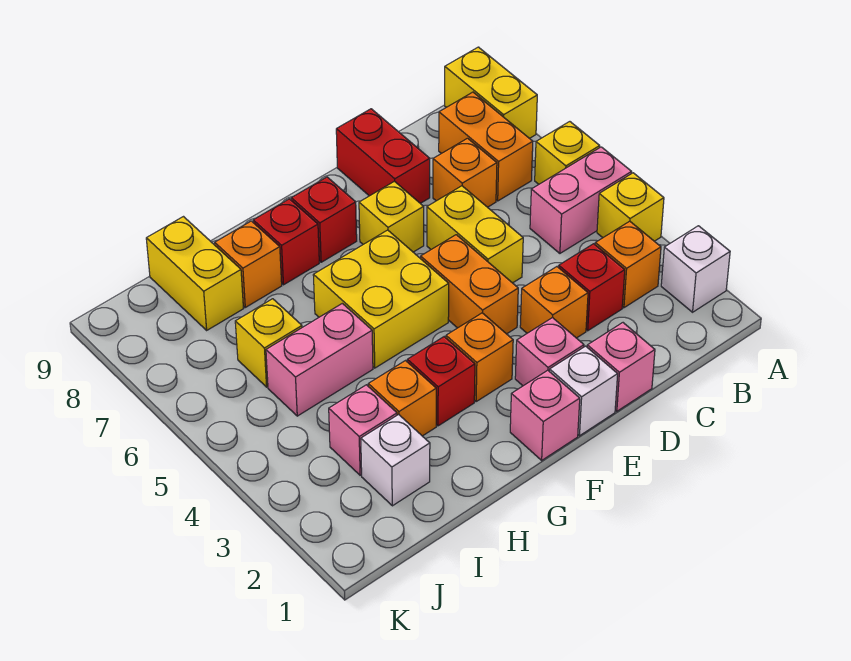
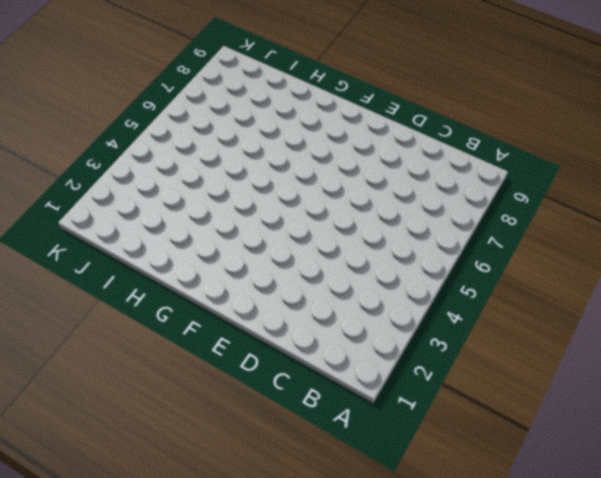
none -> white 1x1 brick [661,226,730,312]
none -> yellow 1x1 brick [597,173,664,241]
none -> pink 1x2 brick [530,147,632,253]
none -> yellow 1x1 brick [535,122,600,184]

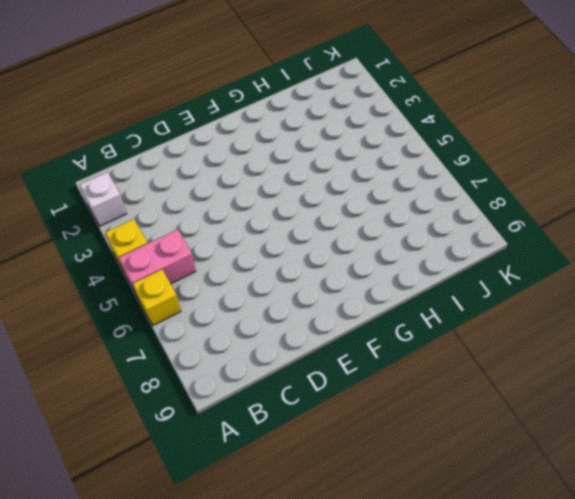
none -> yellow 1x2 brick [445,47,537,138]
none -> orange 1x1 brick [595,221,661,308]
none -> orange 1x2 brick [439,92,533,201]
none -> red 1x1 brick [559,244,625,331]

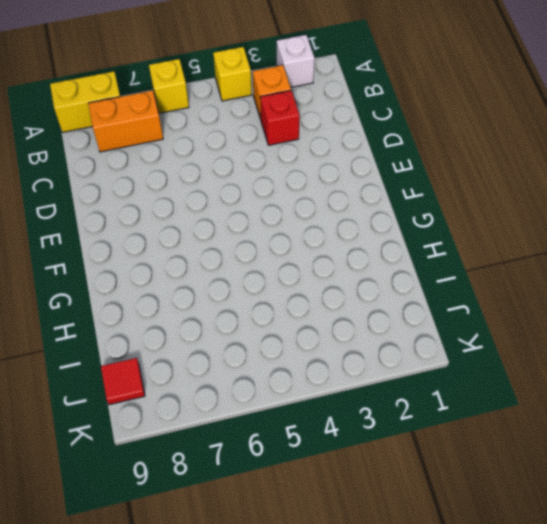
red 1x1 tile [101,358,145,405] -> none
none -> pink 1x2 brick [530,147,632,253]
none -> orange 1x1 brick [433,138,497,207]
none -> pink 1x1 brick [587,323,655,411]
none -> orange 1x1 brick [520,267,588,338]

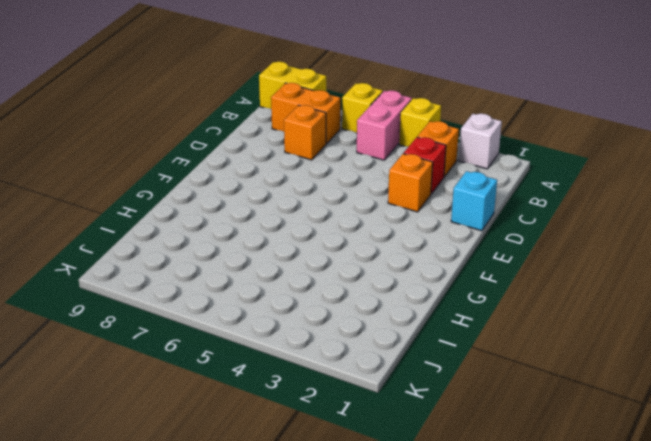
cyan 1x1 brick [451,171,497,231] -> pink 1x1 brick [587,323,655,411]
none -> yellow 1x2 brick [427,186,523,283]
none -> red 1x2 brick [336,109,430,203]
none -> white 1x1 brick [550,346,618,436]
none -> pink 1x1 brick [515,318,584,386]

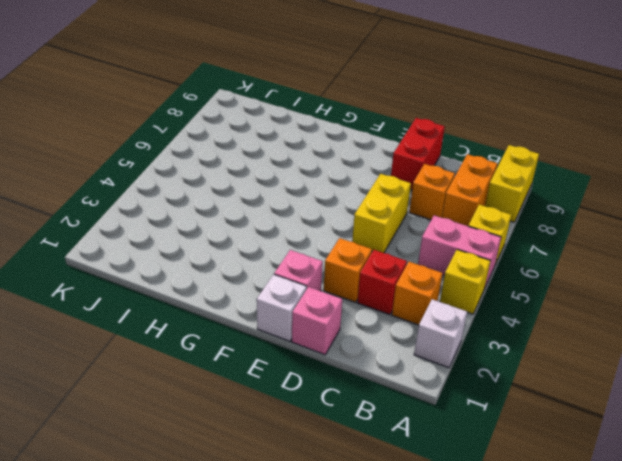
none -> orange 1x2 brick [421,235,518,334]
none -> yellow 1x1 brick [359,181,424,252]
none -> pink 1x1 brick [510,370,580,460]
none -> orange 1x1 brick [446,313,513,401]

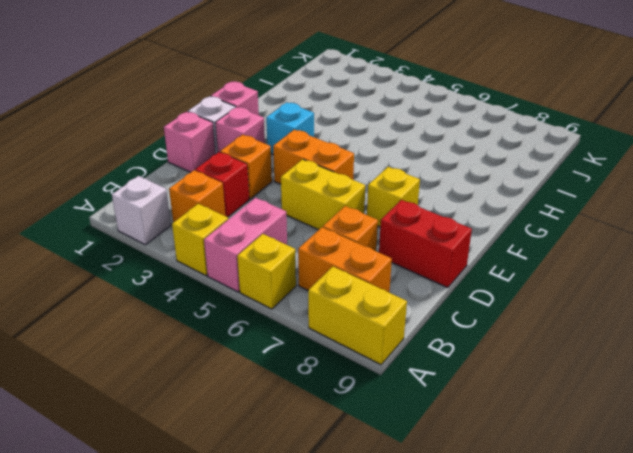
cyan 1x1 brick [266,102,314,154] -> orange 1x1 brick [446,313,513,401]
none -> yellow 2x2 brick [313,230,449,368]
none -> red 1x1 brick [291,177,357,262]
none -> red 1x1 brick [407,337,475,426]
none -> red 1x1 brick [253,199,319,285]

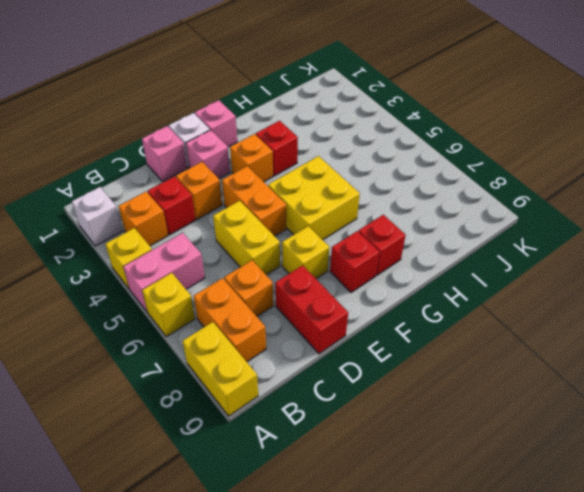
none -> orange 1x1 brick [368,361,436,436]
none -> pink 1x2 brick [266,303,373,416]
none -> orange 1x1 brick [215,221,282,307]
none -> white 1x1 brick [361,414,430,506]

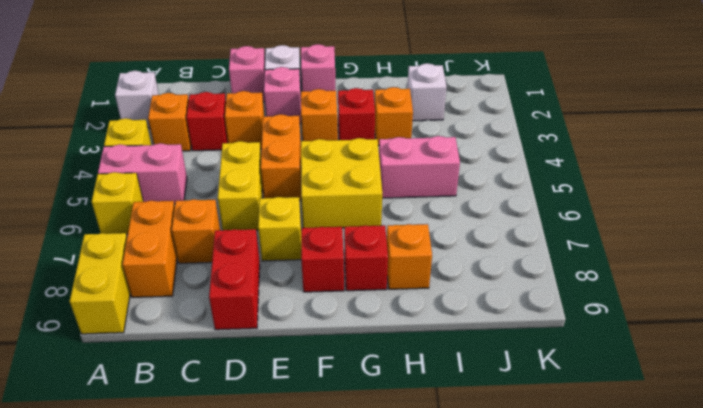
none -> pink 1x1 brick [329,385,397,475]
none -> yellow 1x1 brick [235,299,302,387]
none -> yellow 1x2 brick [146,217,243,330]

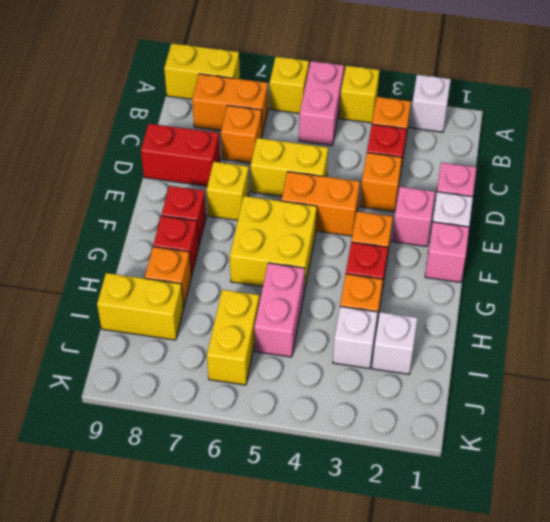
white 1x1 brick [333,307,378,369] -> pink 1x1 brick [329,385,397,475]
yellow 1x2 brick [207,290,259,385] -> yellow 1x1 brick [235,299,302,387]

